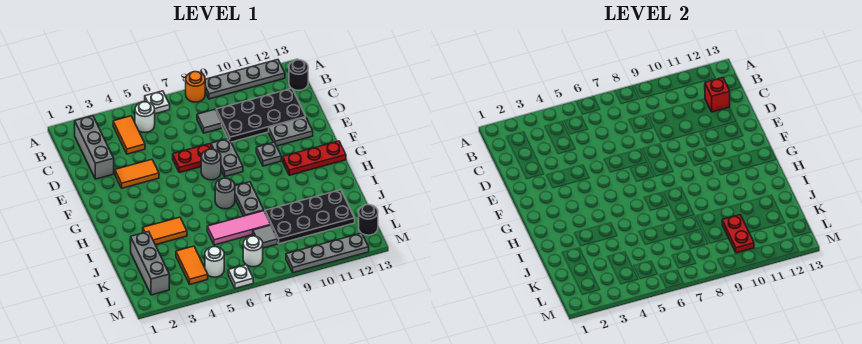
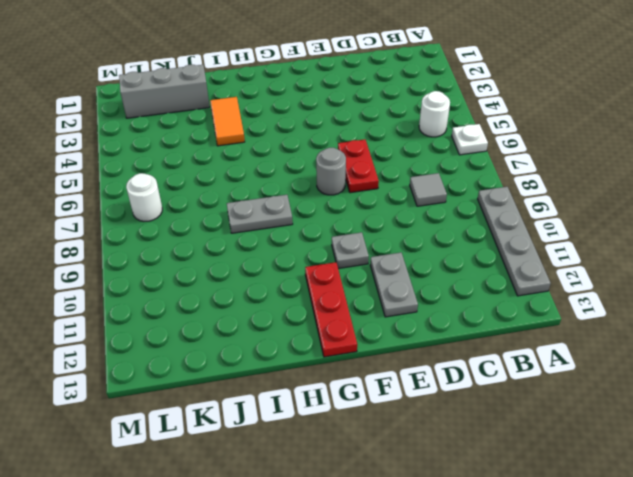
none -> orange 1x1 round brick [186,72,205,102]
none -> grey 1x3 brick [74,116,114,179]
none -> orange 1x2 tile [113,116,145,154]
none -> black 1x1 round brick [289,60,308,90]

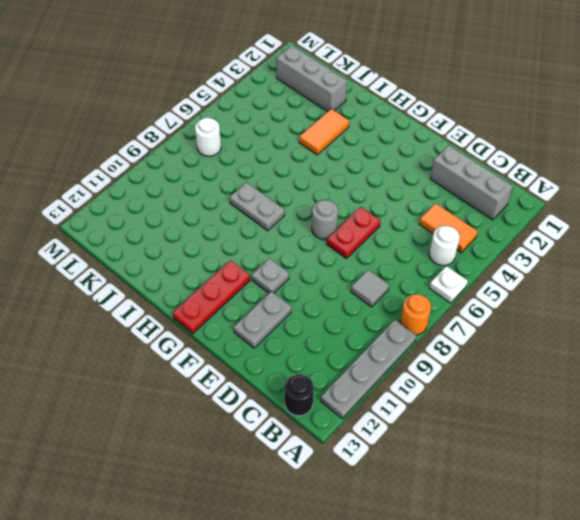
none -> black 2x4 plate [216,88,306,142]
none -> orange 1x2 tile [115,160,159,188]
none -> grey 1x2 plate [211,138,243,176]
none -> grey 1x1 round brick [215,178,235,209]

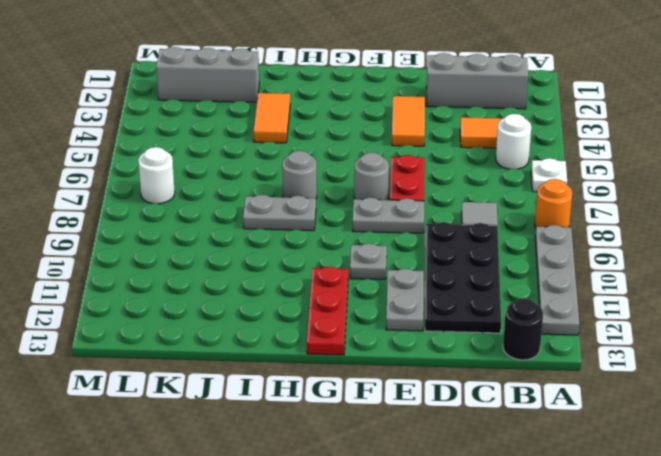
none -> pink 1x3 tile [207,211,271,245]
none -> black 2x4 plate [265,190,355,244]
none -> orange 1x2 tile [176,246,208,284]
none -> grey 1x1 tile [253,225,278,248]

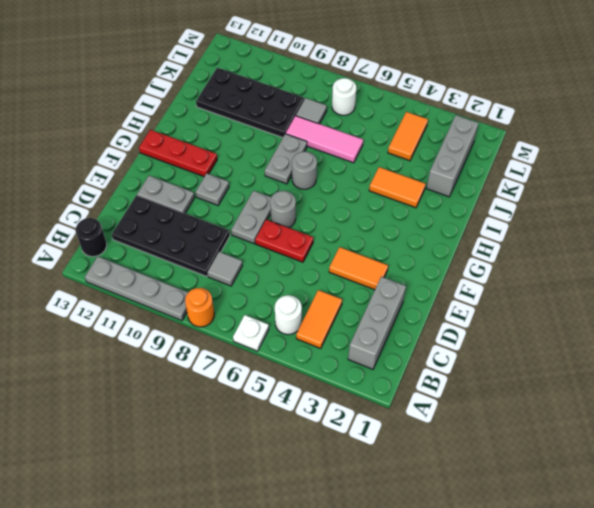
none -> white 1x1 round brick [205,247,224,277]
none -> black 1x1 round brick [359,205,378,235]
none -> white 1x1 plate [228,265,253,288]
none -> grey 1x4 plate [286,233,369,273]

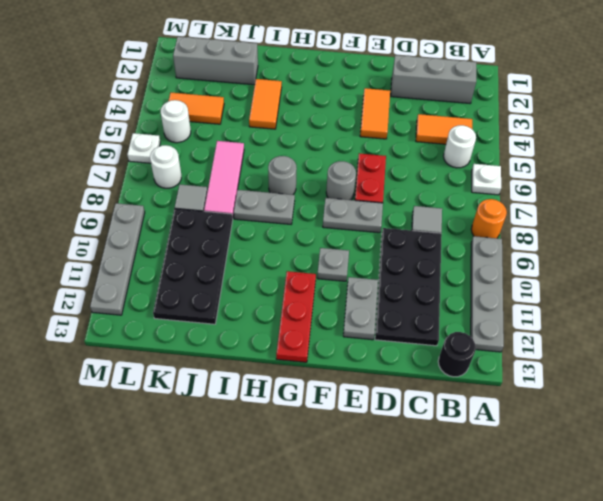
none -> black 1x1 round brick [359,205,378,235]
none -> red 1x1 brick [705,78,730,112]
none -> red 1x2 plate [722,215,754,253]

